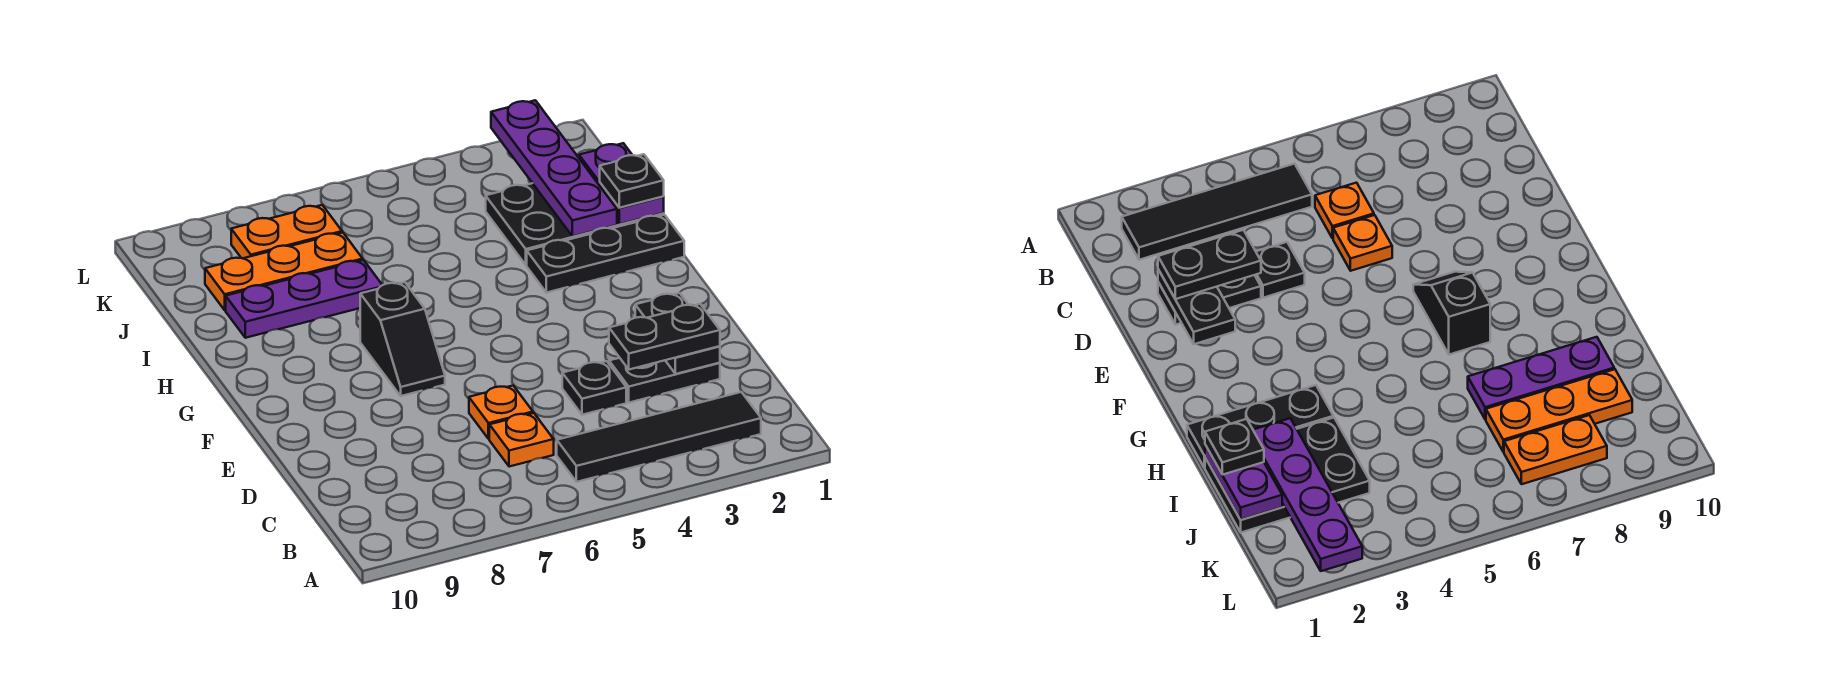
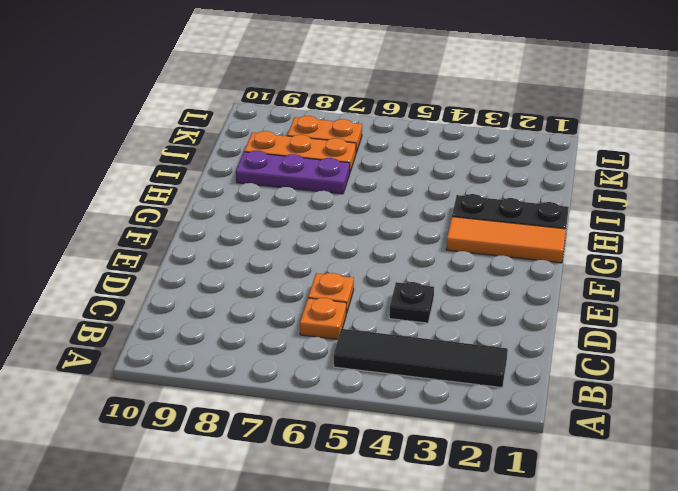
orange 1x3 tile [446,217,566,263] -> none
none -> black 1x2 plate [609,358,720,403]
none -> black 1x2 slope [360,282,445,396]
none -> black 2x3 plate [486,183,664,265]

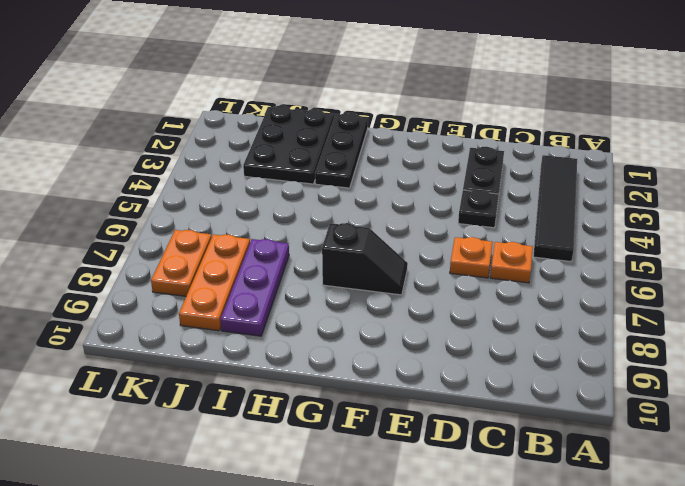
none -> black 1x2 plate [635,293,720,374]
none -> purple 1x2 plate [579,143,664,224]
none -> purple 1x4 plate [491,100,617,236]

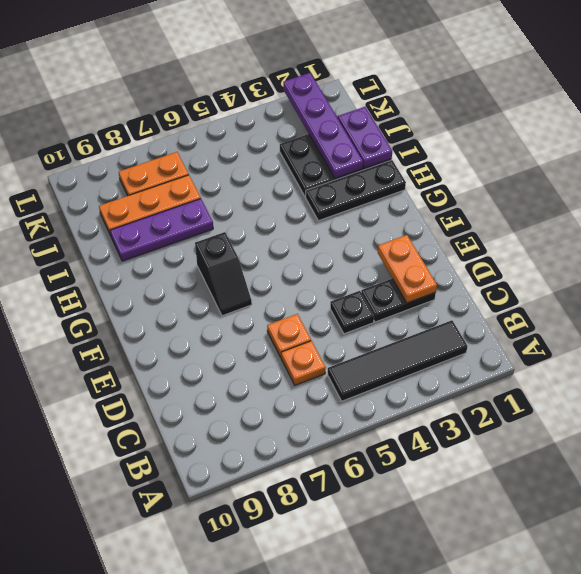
orange 1x2 plate [378,235,437,303] -> black 1x2 plate [635,293,720,374]
none -> black 1x2 plate [609,304,720,370]
none -> black 1x1 plate [600,154,664,208]

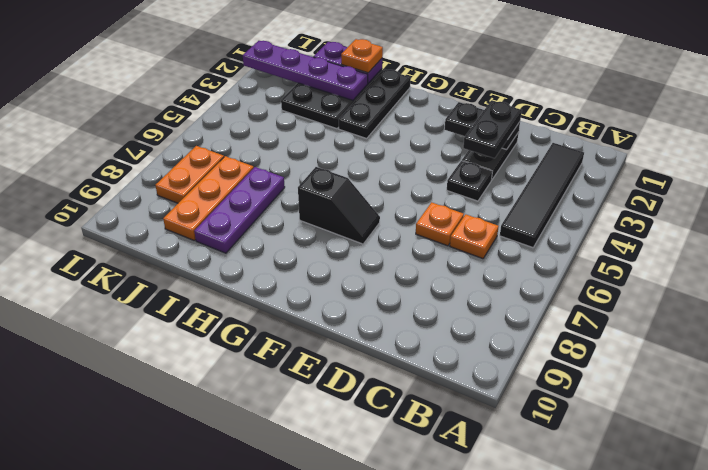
orange 1x1 plate [341,39,383,73] -> black 1x1 plate [600,154,664,208]

